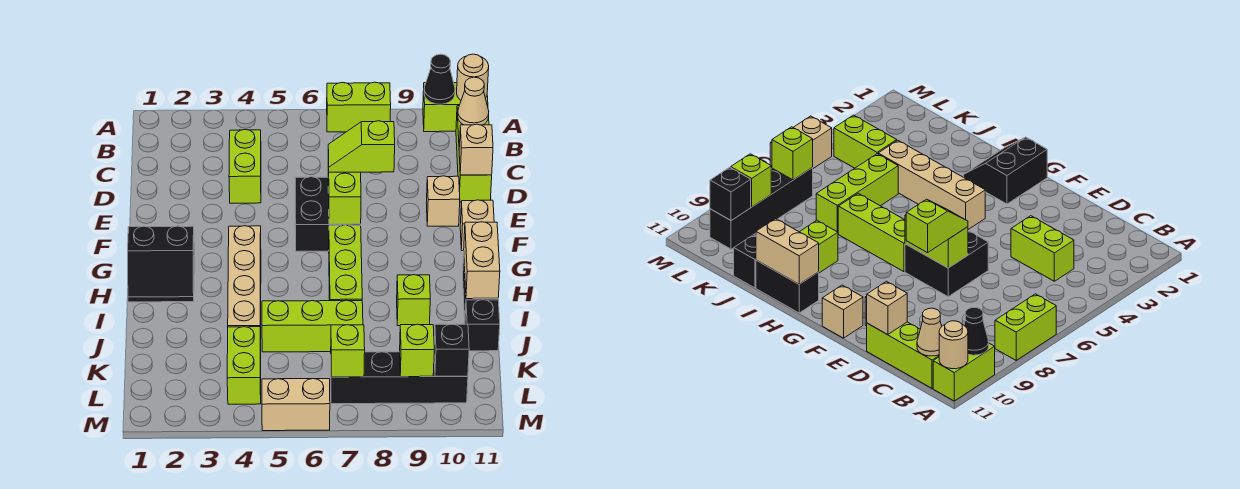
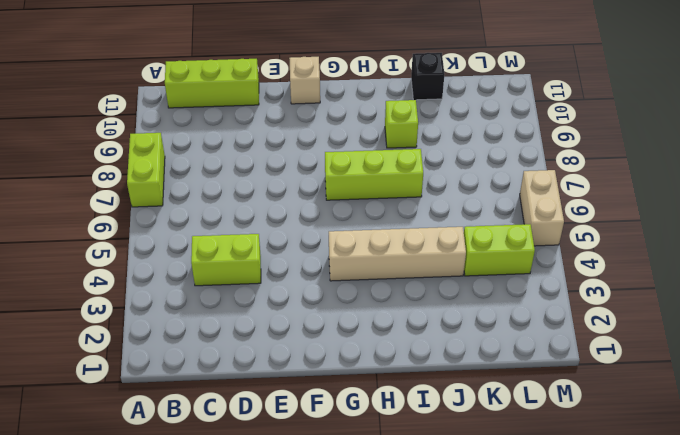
none -> lime 1x2 brick [423,83,488,132]
none -> black 2x2 brick [295,177,361,251]
none -> tan 1x1 brick [426,176,460,226]

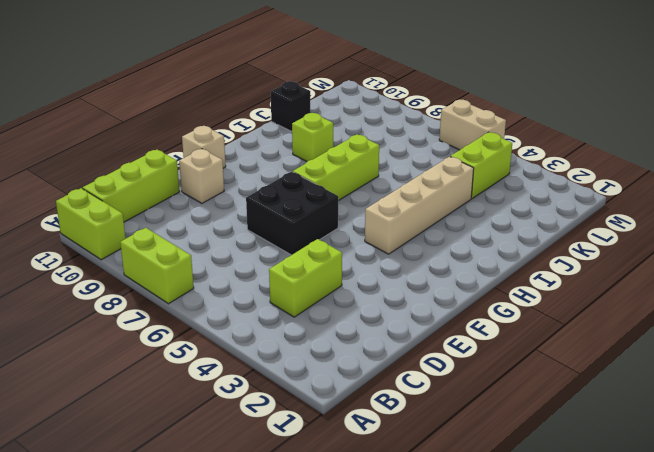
none -> black 2x2 slope [128,226,195,302]
none -> black 1x2 brick [756,260,819,313]
none -> lime 1x3 brick [262,300,363,352]

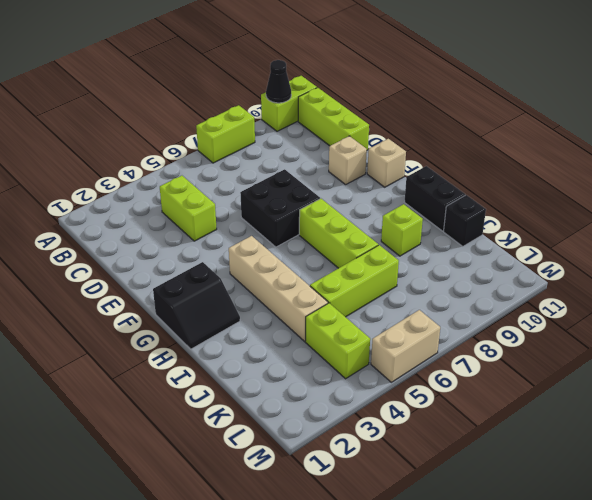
none -> black 1x4 brick [331,352,468,404]
none -> tan 1x1 round brick [457,54,489,100]
none -> tan 1x1 cone [458,77,489,125]

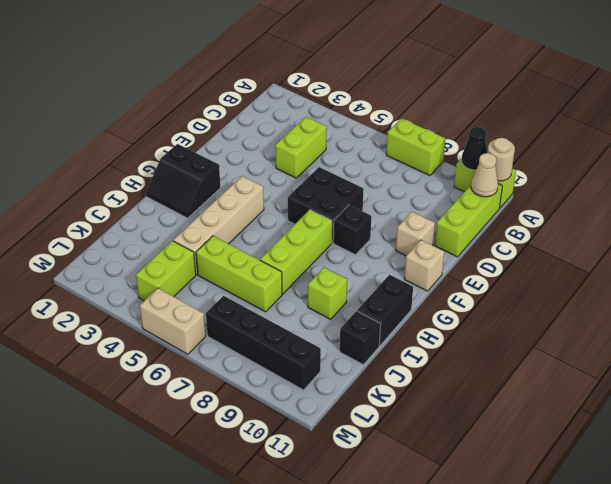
black 1x1 brick [333,205,371,255] -> black 1x1 brick moved to [434,324,469,376]
none -> tan 1x1 brick [459,124,493,175]
none -> lime 1x2 brick [328,157,361,224]
none -> tan 1x2 brick [464,222,500,299]

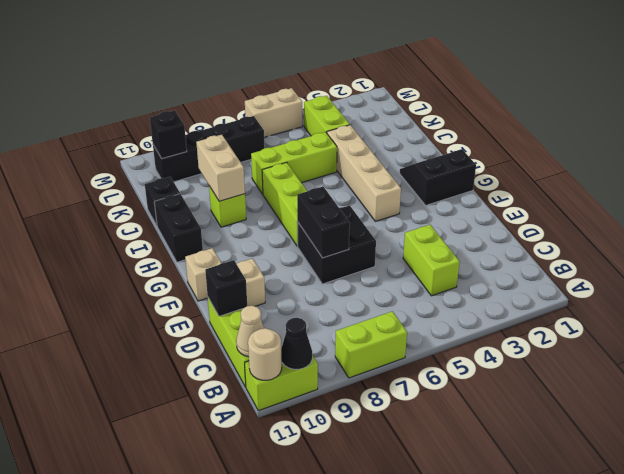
black 1x1 brick [205,260,247,316] -> tan 1x1 brick [459,124,493,175]
black 1x2 brick [297,187,350,258] -> lime 1x2 brick [328,157,361,224]
tan 1x2 brick [196,135,245,201] -> tan 1x2 brick moved to [464,222,500,299]
none -> lime 1x1 brick [331,325,365,377]
none -> lime 1x1 brick [400,324,434,377]
none -> lime 1x2 slope [328,121,395,172]

